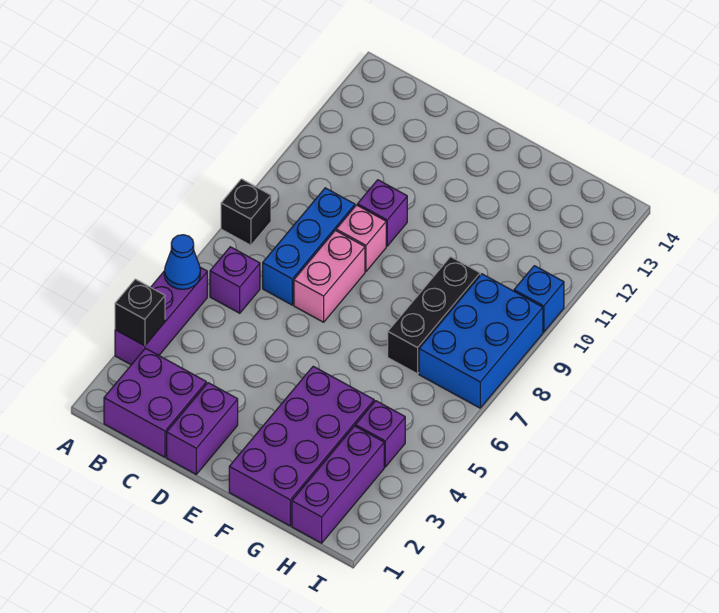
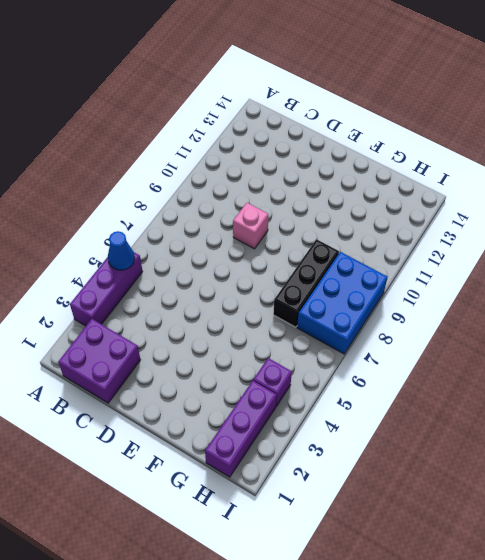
none -> black 1x1 brick [221,179,271,245]
none -> purple 1x1 brick [210,247,260,313]
none -> blue 1x3 brick [263,188,355,305]

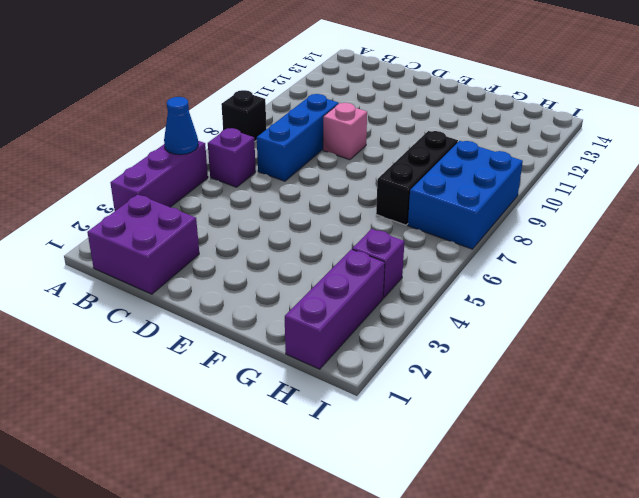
none -> purple 1x2 brick [167,383,238,474]
none -> pink 1x2 brick [294,230,365,322]
none -> purple 1x1 brick [357,180,407,246]

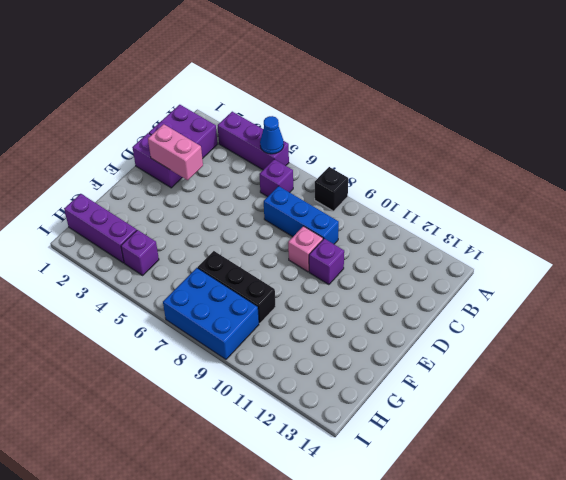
pink 1x2 brick [148,124,203,180] -> pink 1x2 brick moved to [294,230,365,322]
none -> purple 2x4 brick [229,366,374,526]
none -> blue 1x1 brick [514,266,564,332]
none -> black 1x1 brick [115,279,165,346]

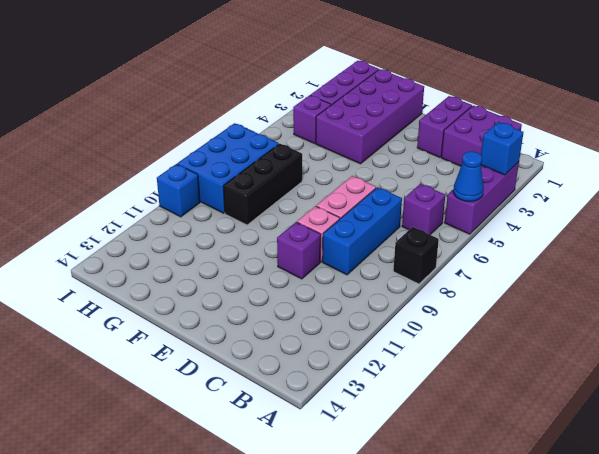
blue 1x1 brick [481,122,524,175] -> black 1x1 brick [115,279,165,346]

